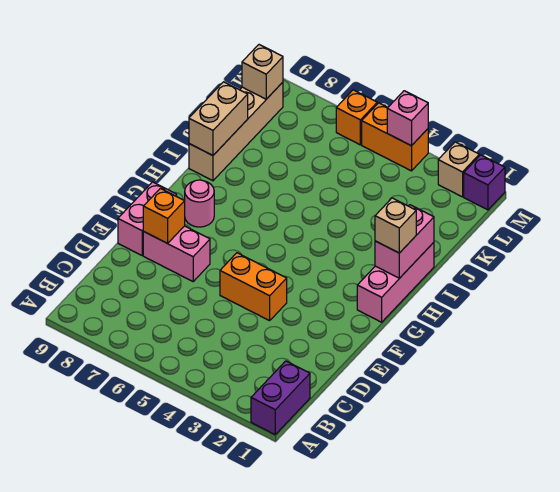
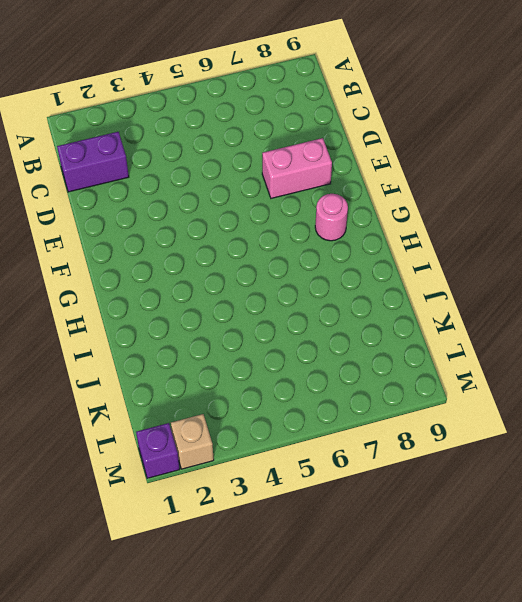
purple 1x2 brick [57,132,129,192] -> purple 1x2 brick turned to [251,361,310,434]
none -> orange 1x2 brick [220,253,287,321]
none -> pink 1x2 brick [118,182,177,255]
none -> pink 1x3 brick [357,242,434,322]

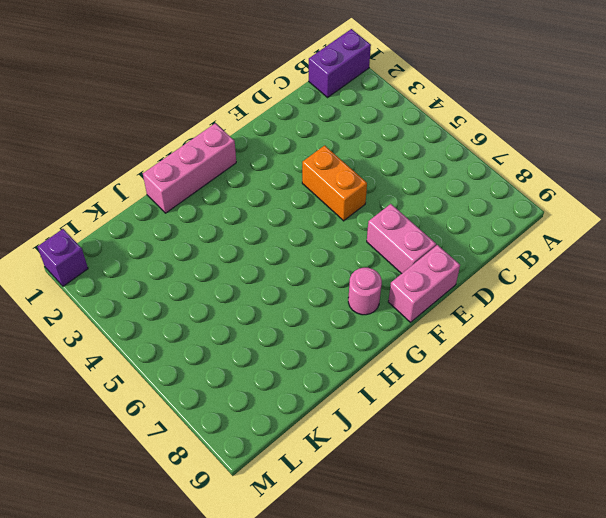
none -> tan 1x4 brick [189,82,283,181]
none -> tan 1x1 brick [438,142,479,197]
none -> orange 1x2 brick [362,103,428,171]

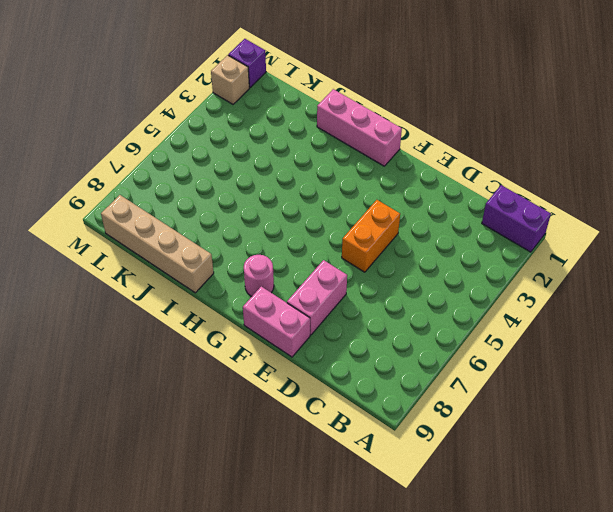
none -> orange 1x2 brick [362,103,428,171]
none -> orange 1x1 brick [336,90,377,145]
none -> orange 1x1 brick [143,188,185,243]

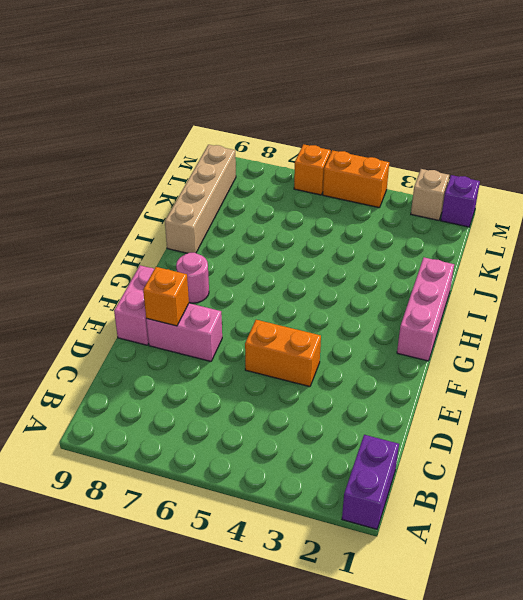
none -> pink 1x2 brick [375,205,434,278]
none -> tan 1x2 brick [189,82,248,155]
none -> tan 1x1 brick [242,45,283,99]

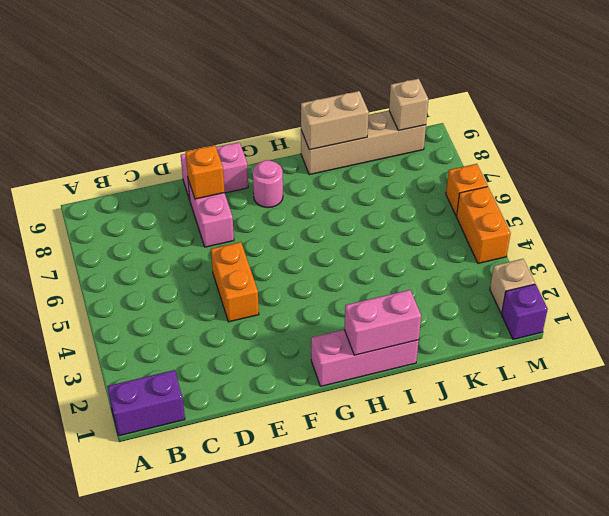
none -> pink 1x1 brick [387,91,428,146]
none -> tan 1x1 brick [375,198,416,253]

